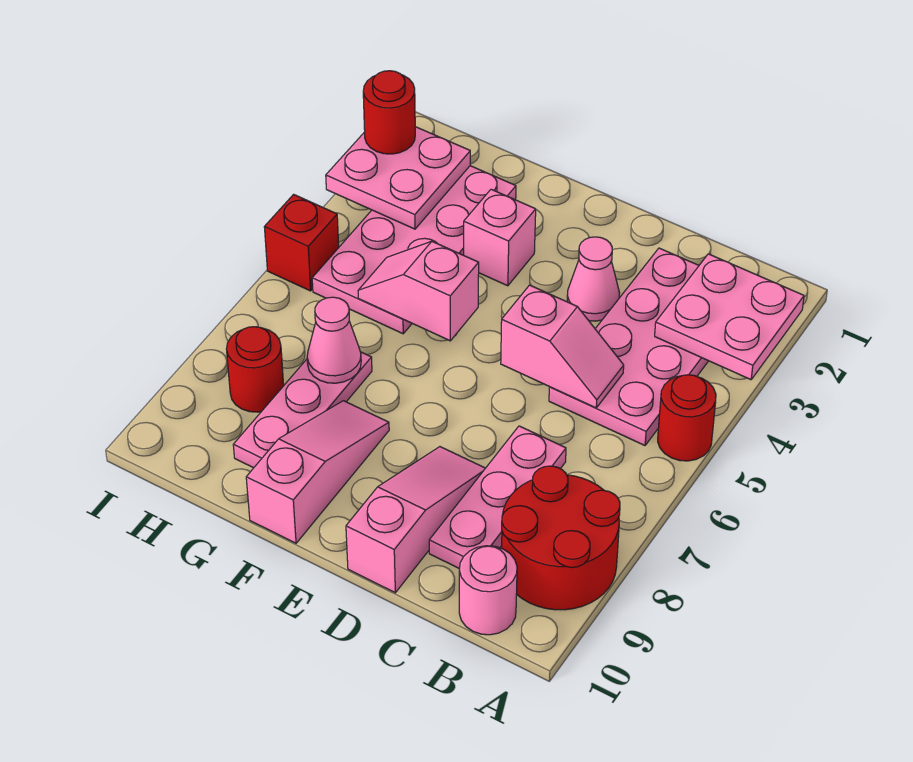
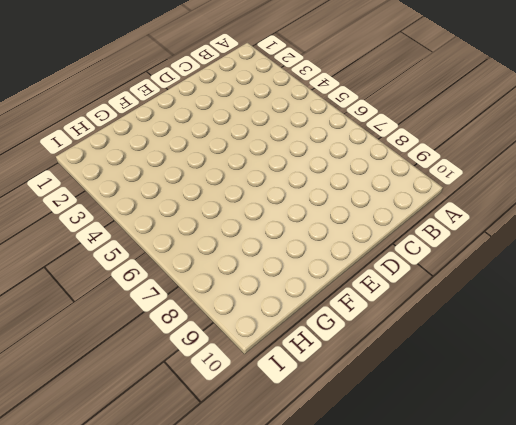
none -> red 1x1 round brick [658,375,716,461]
none -> red 2x2 round brick [502,466,620,610]
none -> pink 2x4 plate [549,248,708,446]

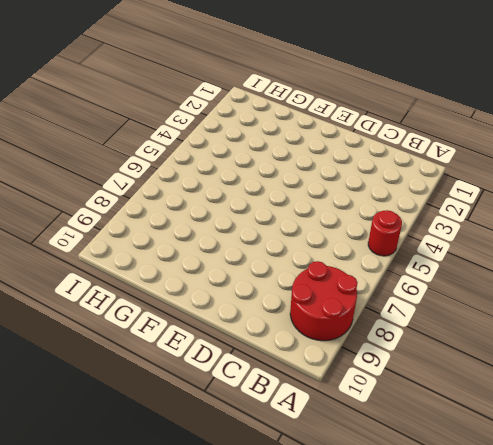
none -> pink 2x4 plate [549,248,708,446]
none -> pink 1x1 round brick [459,546,517,635]
none -> pink 1x3 plate [429,426,566,569]

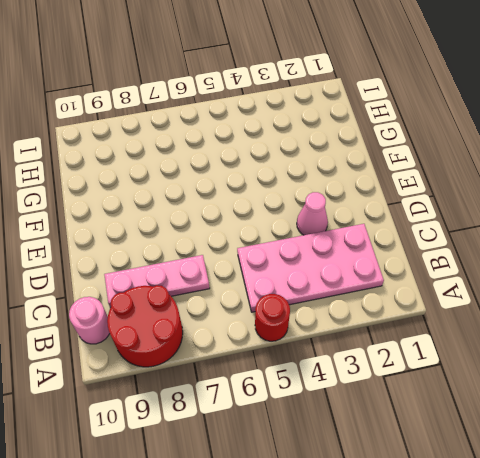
none -> pink 1x3 slope [346,447,485,593]
none -> pink 1x1 brick [464,189,536,286]
none -> pink 1x3 slope [246,401,389,543]

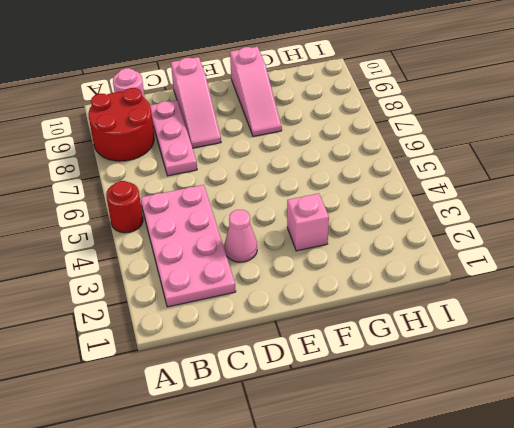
none -> pink 2x4 plate [312,166,516,334]
none -> pink 1x3 plate [233,352,372,468]
none -> red 1x1 round brick [226,327,284,412]

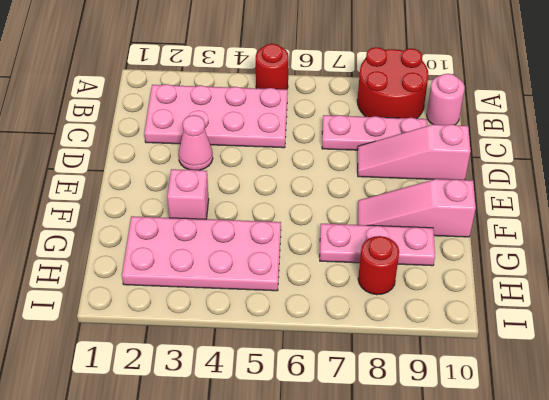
none -> red 1x1 brick [264,194,339,291]
none -> pink 2x2 plate [655,254,804,380]
none -> pink 1x2 slope [501,285,624,408]

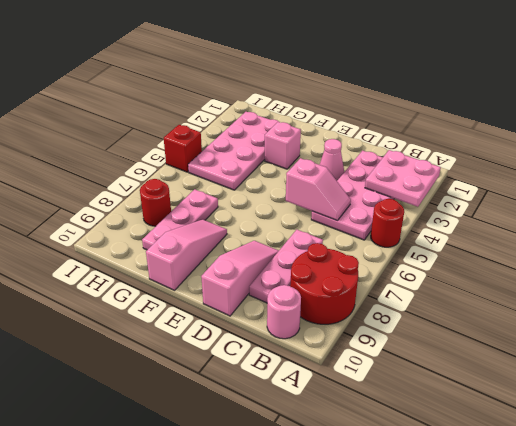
none -> pink 1x2 slope [358,241,479,341]
none -> pink 1x1 cone [307,297,361,383]
none -> pink 2x2 plate [326,127,470,229]

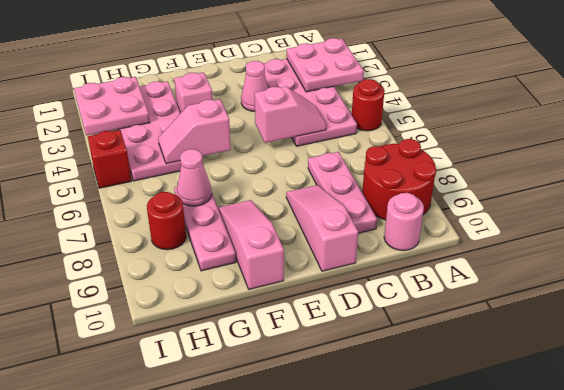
none -> red 1x1 round brick [363,71,415,154]

